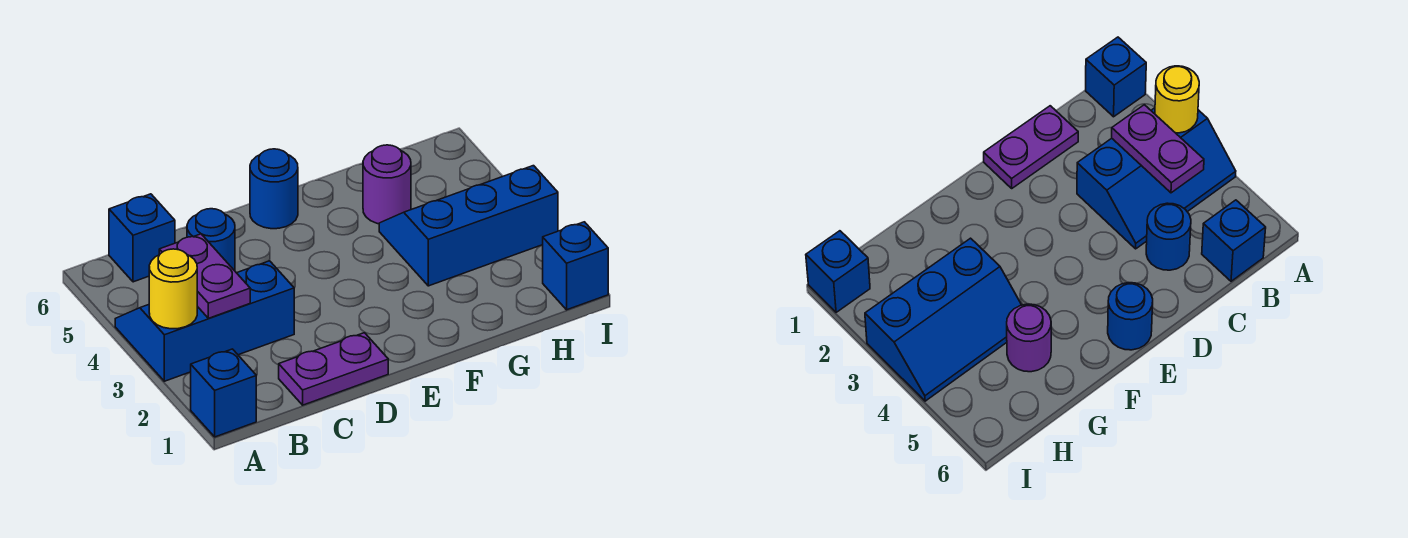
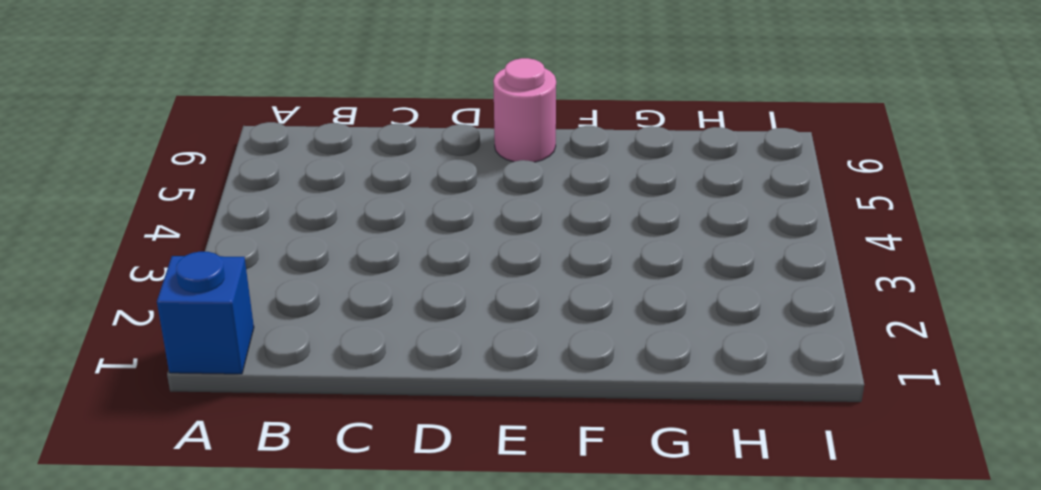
pink 1x1 round brick [493,58,556,162] -> blue 1x1 round brick [250,149,298,229]
none -> blue 2x3 slope [115,261,294,381]
none -> blue 1x1 brick [109,194,175,282]

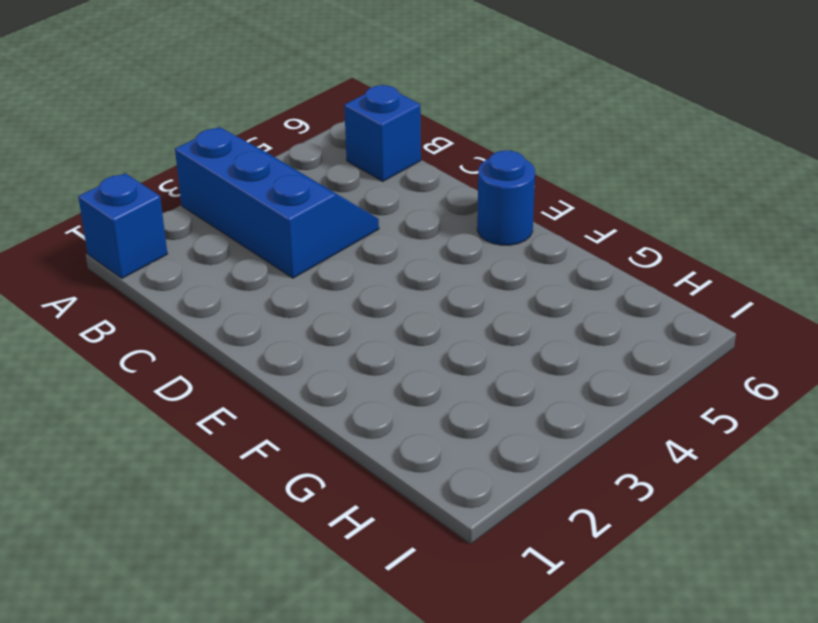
none -> purple 1x2 plate [279,333,388,405]
none -> blue 1x1 round brick [187,209,235,271]

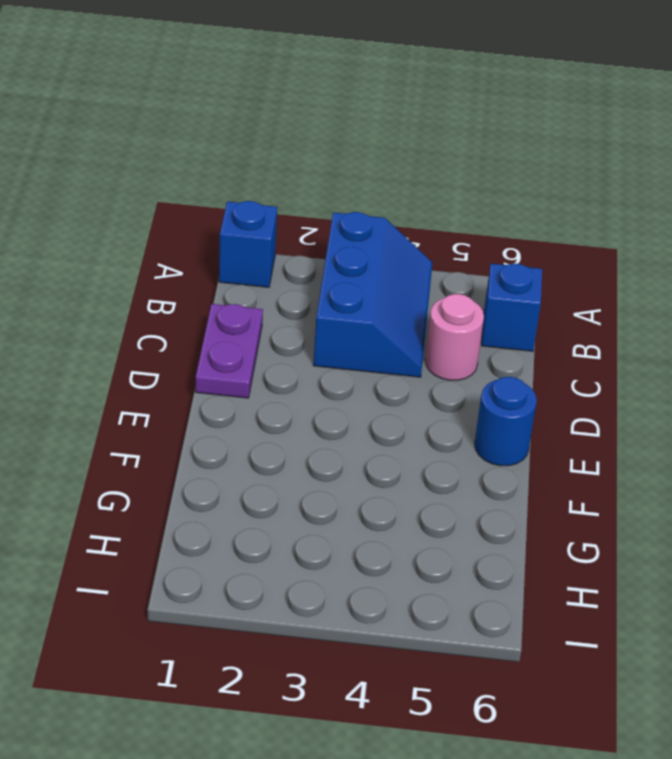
pink 1x1 round brick [425,294,484,380] -> blue 1x1 round brick [187,209,235,271]
none -> blue 2x3 slope [379,166,558,286]
none -> purple 1x1 round brick [363,145,411,224]

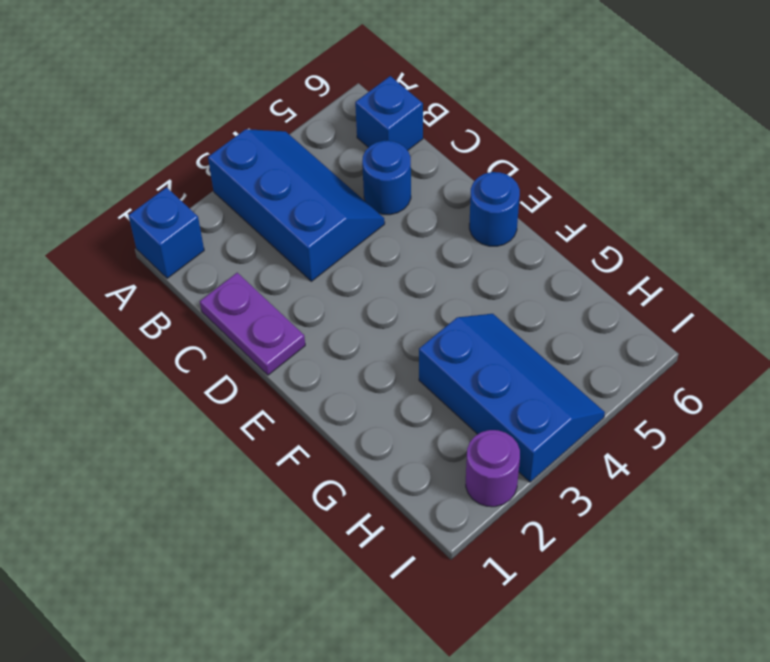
purple 1x1 round brick [466,430,520,507] -> purple 1x1 round brick moved to [363,145,411,224]
none -> blue 1x1 brick [543,222,608,310]
none -> yellow 1x1 round brick [149,249,197,329]

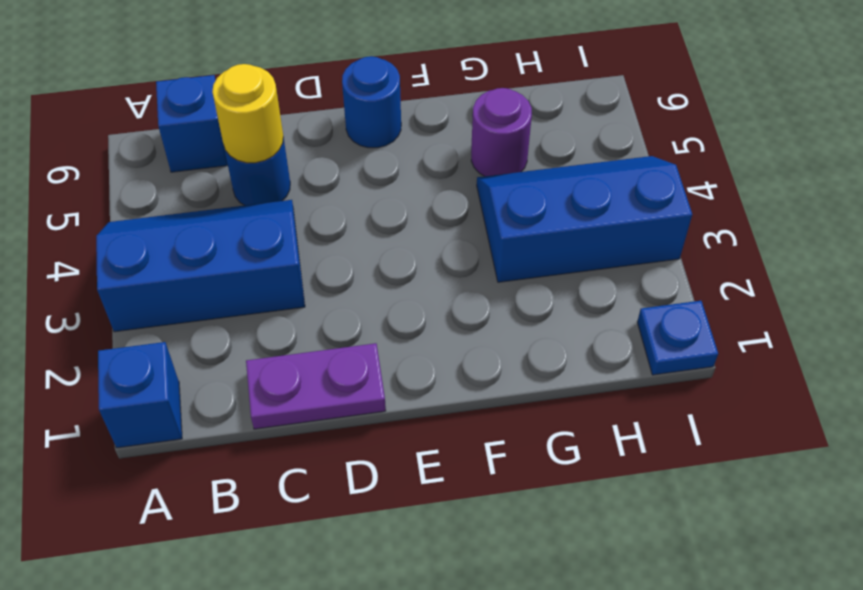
yellow 1x1 round brick [212,64,283,163] -> yellow 1x1 round brick moved to [149,249,197,329]
blue 1x1 plate [637,301,718,375] -> blue 1x1 brick [543,222,608,310]
none -> purple 1x2 plate [159,234,250,318]

